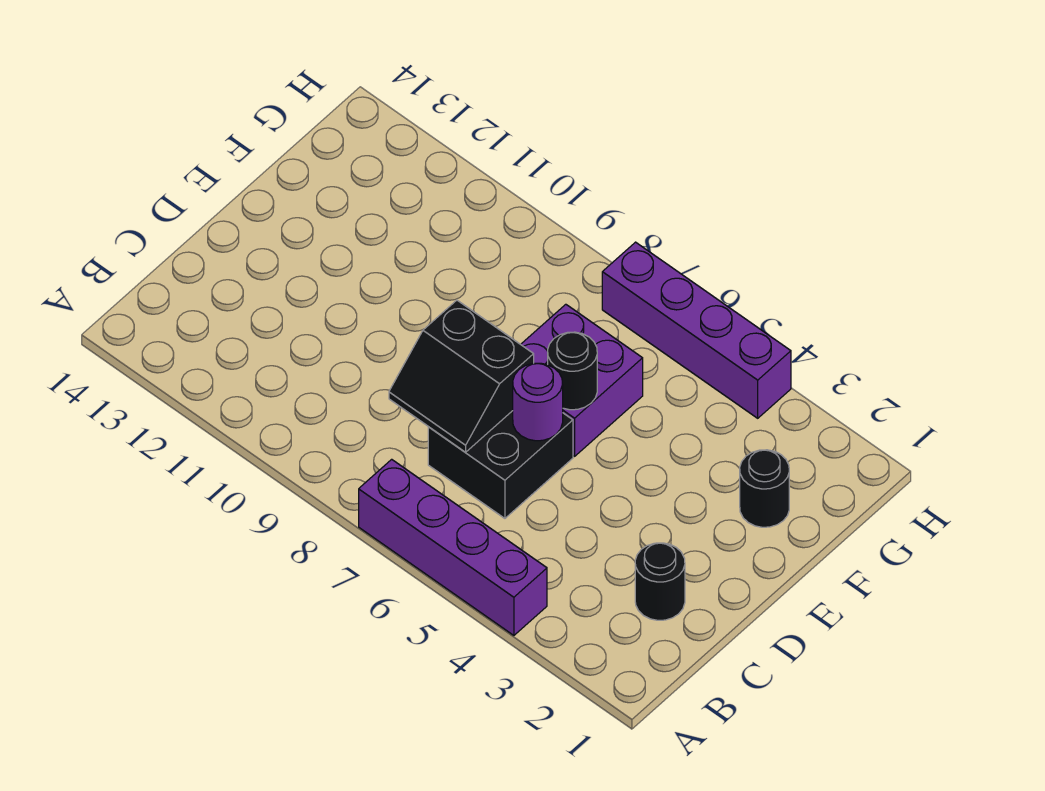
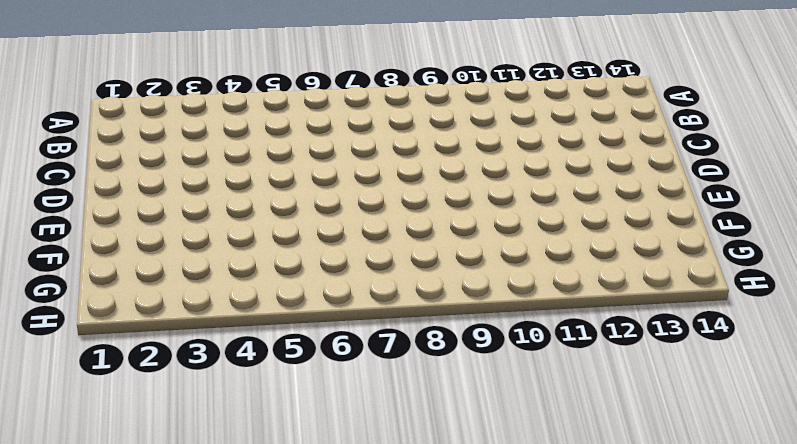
none -> purple 1x4 brick [359,459,547,635]
none -> black 1x1 round brick [635,543,685,620]

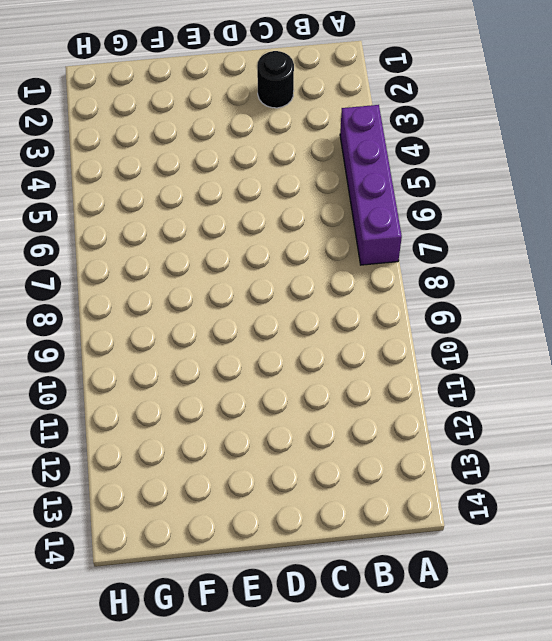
none -> black 2x2 brick [428,411,573,518]
none -> purple 2x2 brick [521,304,643,456]

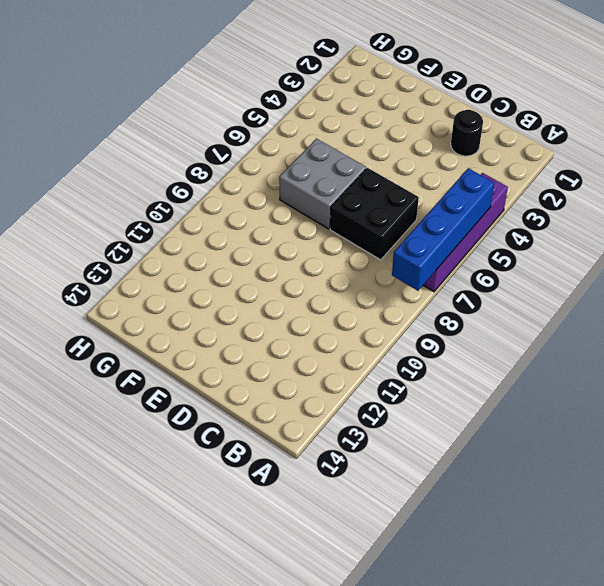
blue 1x4 brick [392,168,494,291] -> none
grey 2x2 brick [279,139,366,229] -> purple 2x2 brick [521,304,643,456]
none -> black 1x1 round brick [740,450,789,527]
none -> purple 1x4 brick [602,242,791,418]

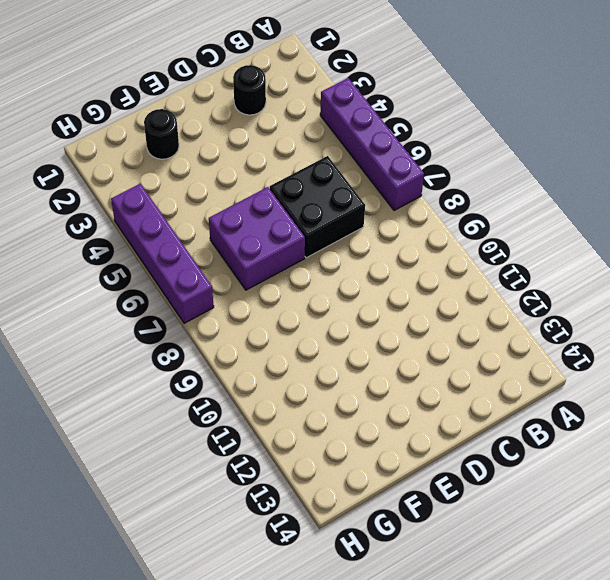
none -> black 2x2 slope [389,300,534,452]
none -> purple 1x1 round brick [513,363,563,441]

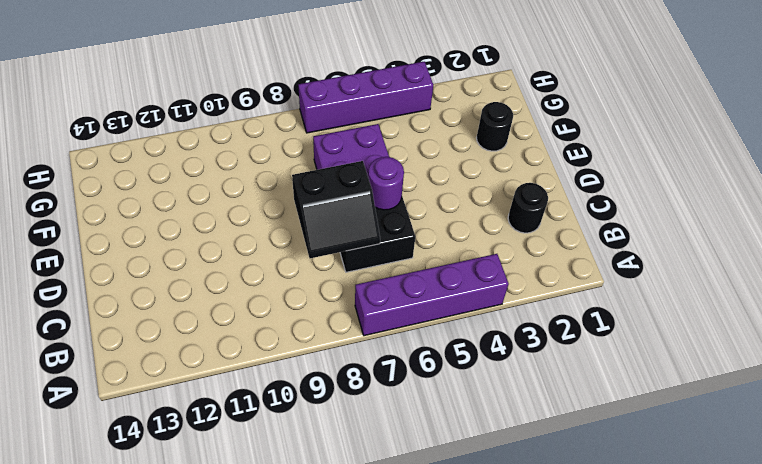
none -> black 1x1 round brick [548,332,597,410]

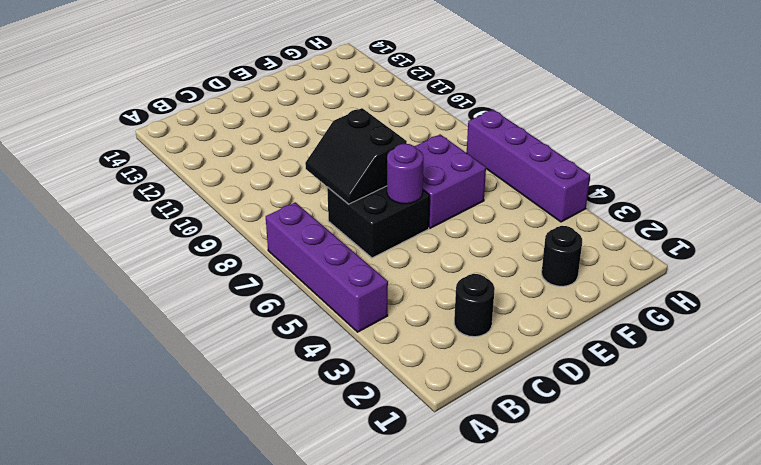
none -> black 1x1 round brick [548,332,597,410]

